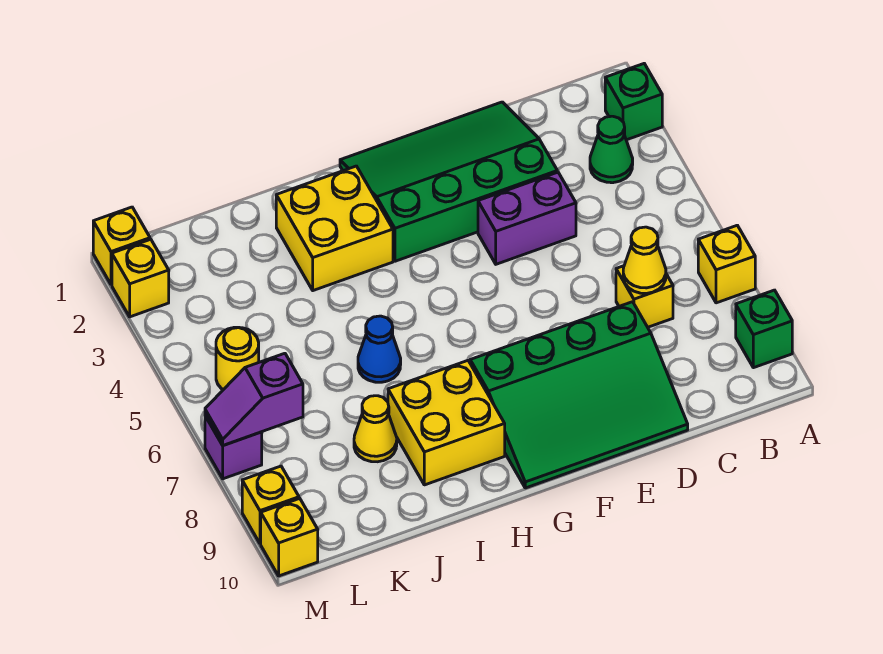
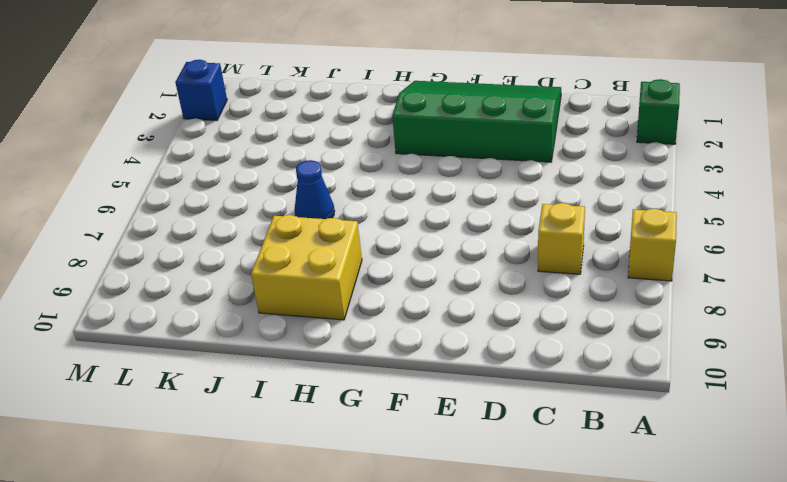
blue 1x1 brick [175,60,227,120] -> yellow 1x1 brick [112,239,169,317]
none -> green 1x1 brick [736,290,792,368]
none -> green 1x1 cone [590,116,633,183]
none -> purple 1x2 brick [478,172,576,264]

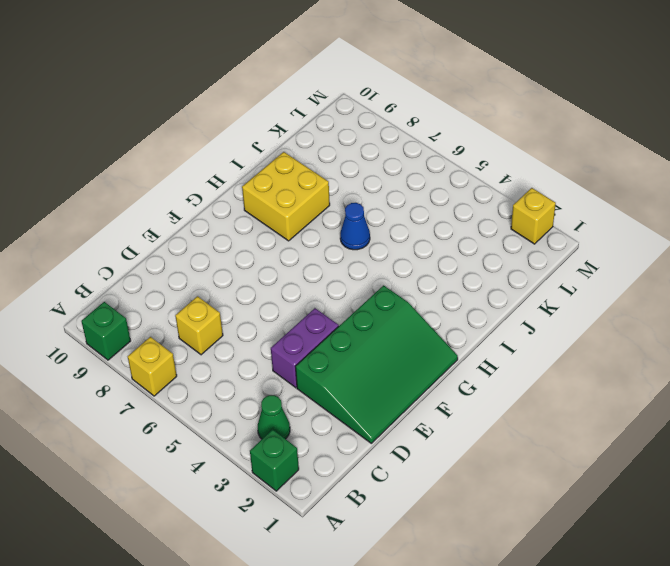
none -> green 3x4 slope [470,302,688,488]
none -> yellow 2x2 brick [276,166,393,291]
none -> yellow 1x1 cone [354,396,397,462]

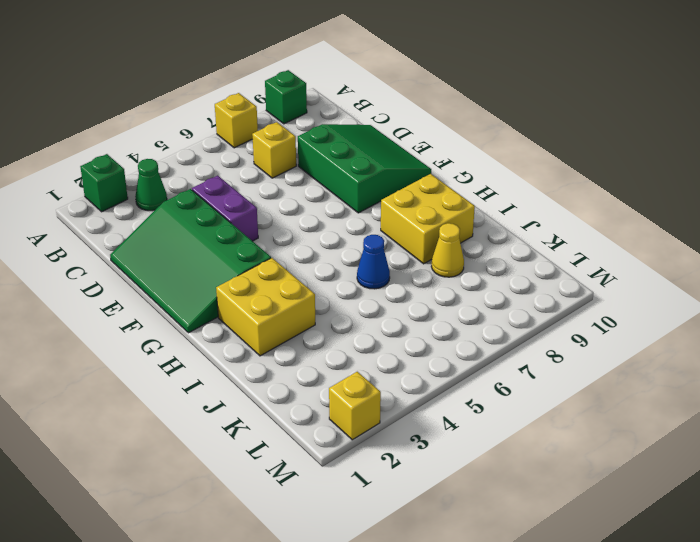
green 3x3 slope [298,124,431,213] -> green 3x4 slope [470,302,688,488]
none -> yellow 1x1 round brick [216,327,259,390]
none -> yellow 1x1 brick [93,207,150,285]
none -> purple 1x1 brick [205,416,262,479]

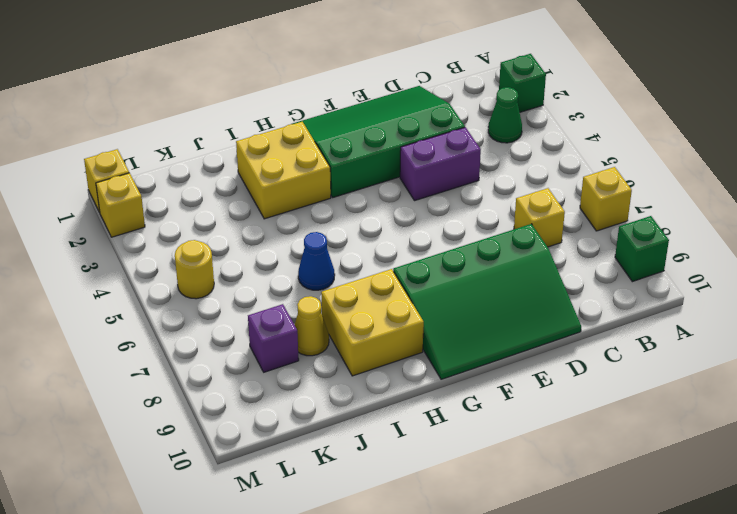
purple 1x1 brick [248,304,299,372] -> purple 1x1 brick moved to [205,416,262,479]
none -> yellow 1x1 brick [242,466,299,544]
none -> yellow 1x1 brick [261,499,318,576]
none -> yellow 1x1 cone [623,227,666,293]

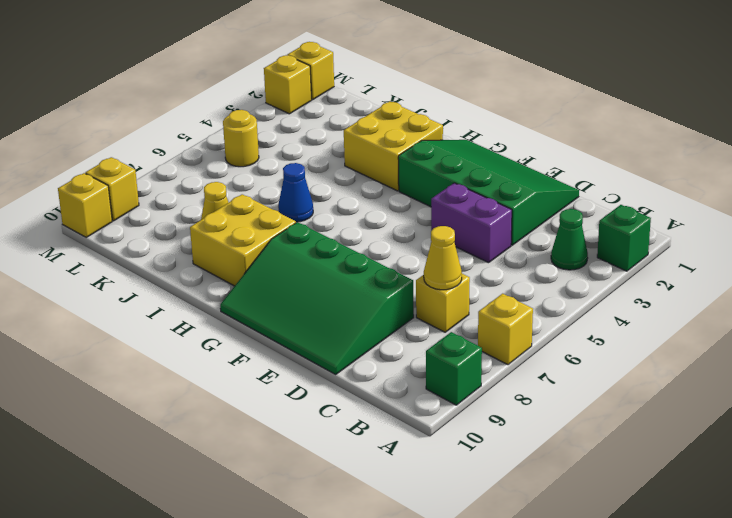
none -> purple 1x1 brick [205,416,262,479]
none -> purple 1x2 slope [205,353,303,445]

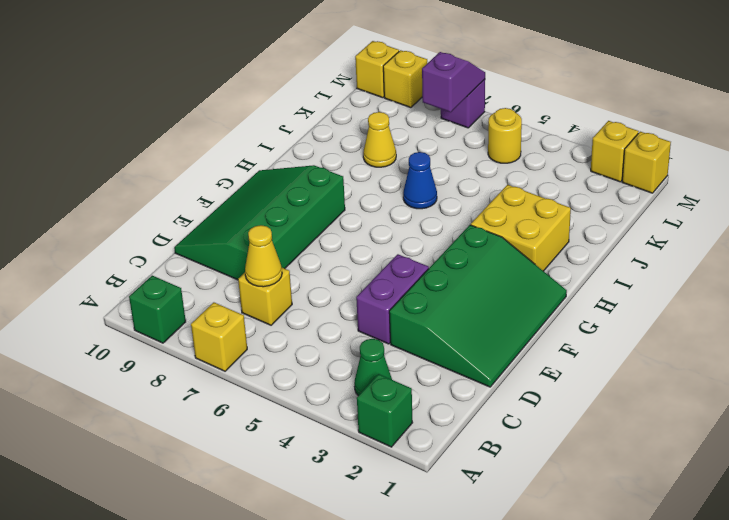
none -> yellow 2x2 brick [388,360,505,485]

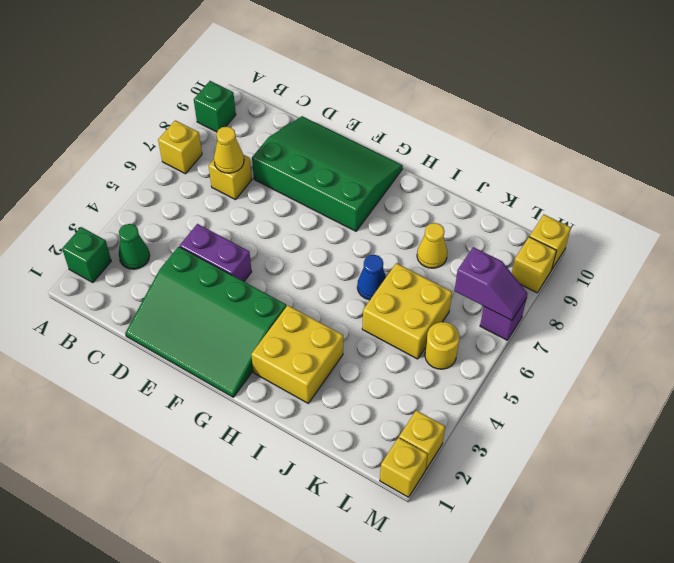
yellow 2x2 brick [362,263,452,359] -> yellow 2x2 brick moved to [388,360,505,485]

